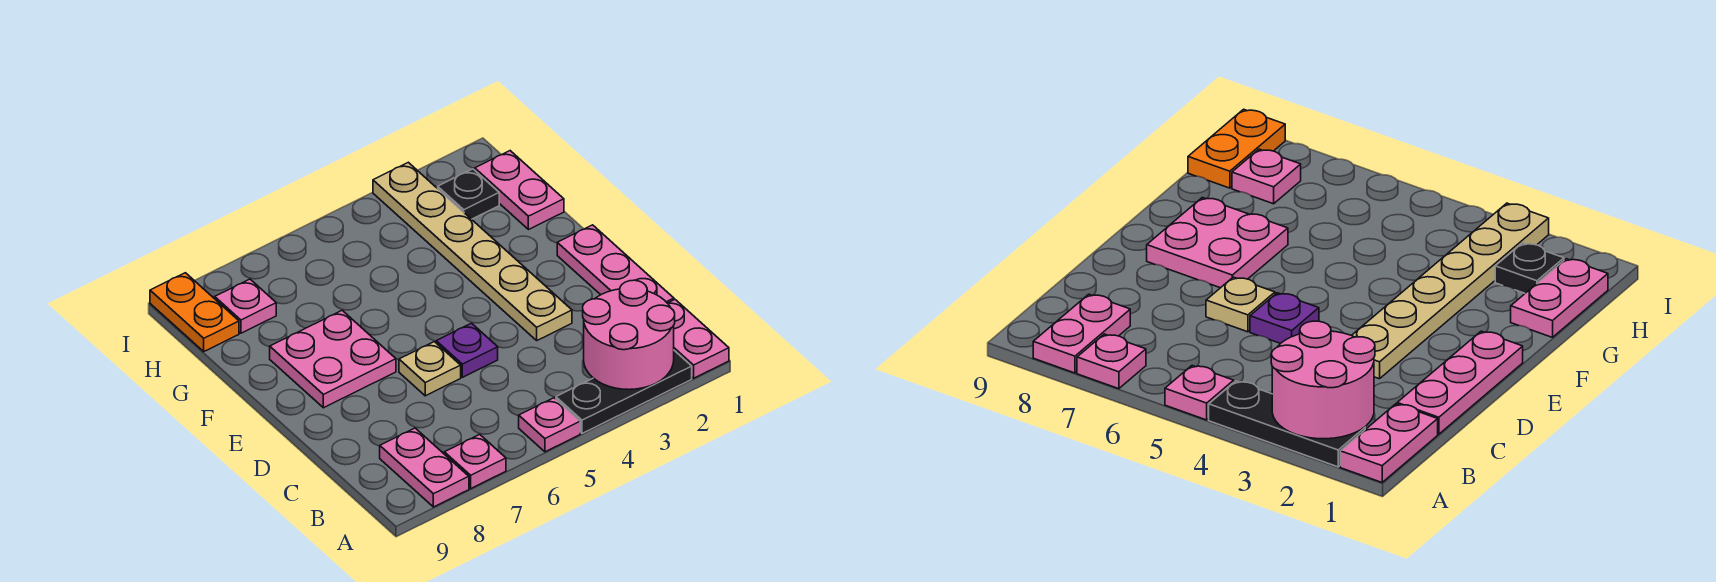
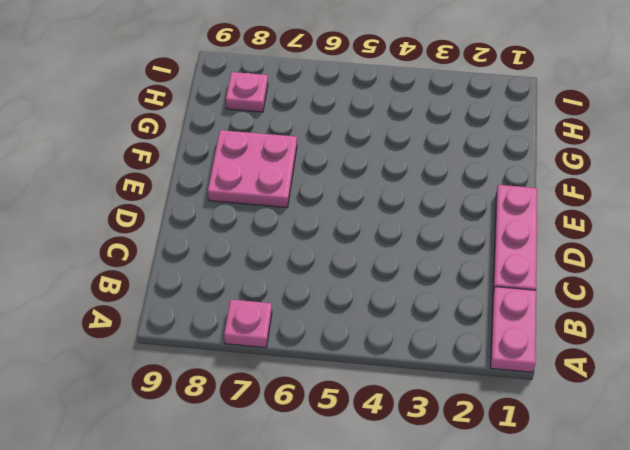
none -> black 1x3 plate [556,351,692,433]
none -> pink 1x1 plate [519,398,580,452]
none -> pink 1x2 plate [380,428,469,507]

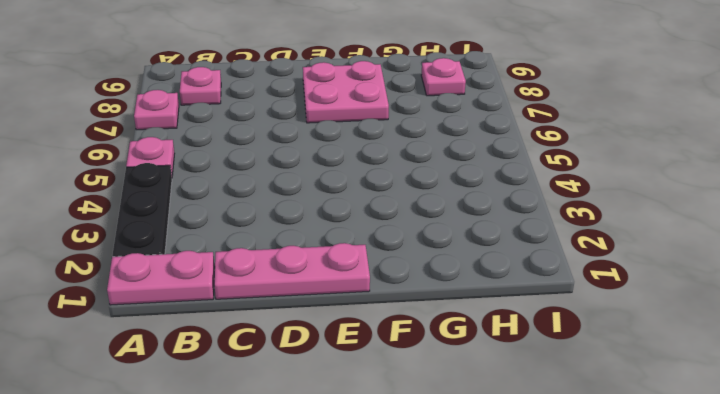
pink 1x1 plate [180,67,221,105] -> pink 1x2 plate [380,428,469,507]
none -> tan 1x6 plate [373,162,572,340]
none -> purple 1x1 plate [436,323,498,377]
none -> tan 1x1 plate [399,342,461,396]

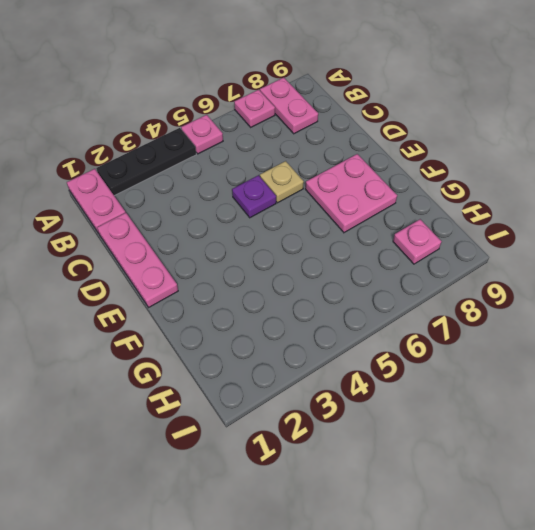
none -> tan 1x6 plate [373,162,572,340]
none -> pink 1x2 plate [475,151,564,230]
none -> black 1x1 plate [438,169,499,219]

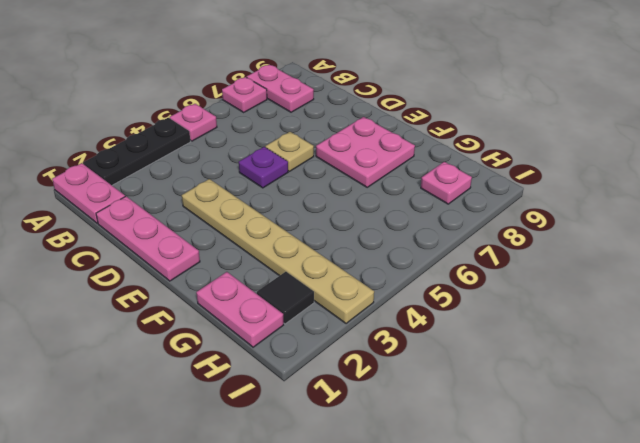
black 1x1 tile [257,272,314,324] -> black 1x1 plate [438,169,499,219]
none -> orange 1x2 plate [150,273,239,351]
none -> pink 2x2 round brick [583,280,675,390]

